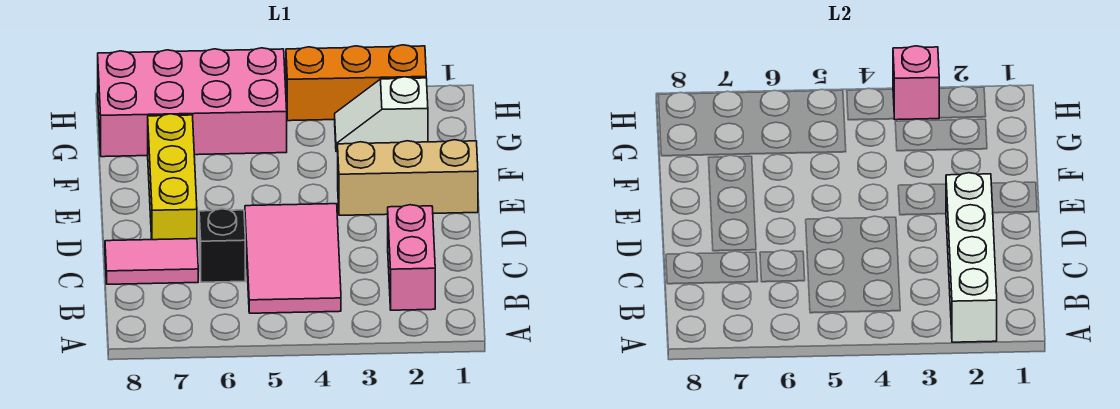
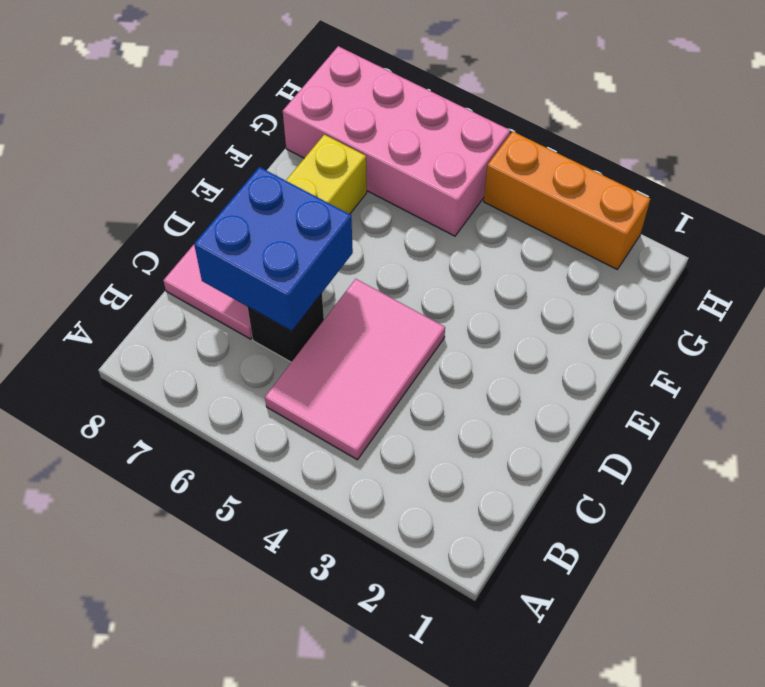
blue 2x2 brick [194,167,353,331] -> none
none -> pink 1x2 brick [388,205,435,310]
none -> tan 1x3 brick [338,140,478,215]

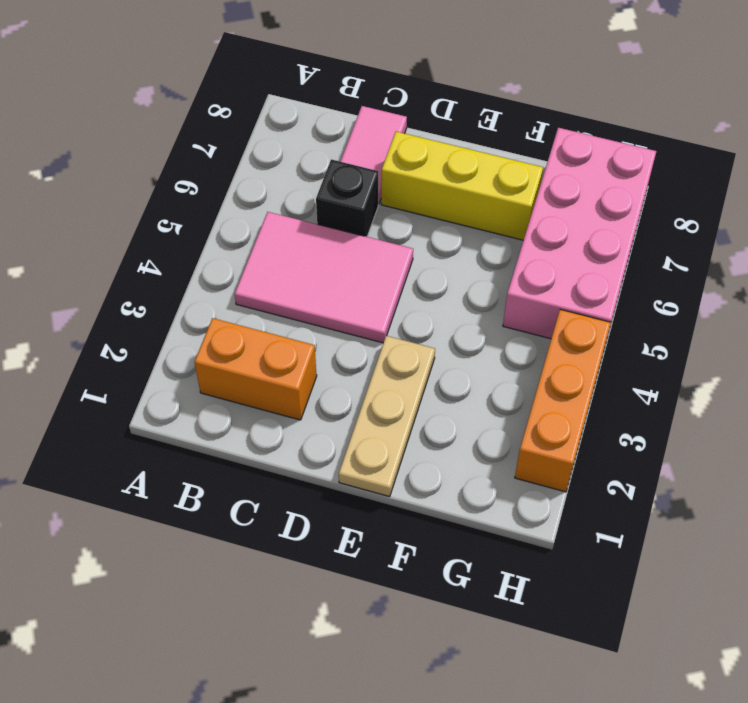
orange 1x2 brick [194,318,317,420] -> pink 1x2 brick [388,205,435,310]
tan 1x3 plate [339,336,435,497] -> tan 1x3 brick [338,140,478,215]
none -> white 1x2 slope [335,77,428,152]
none -> white 1x4 brick [946,173,997,342]

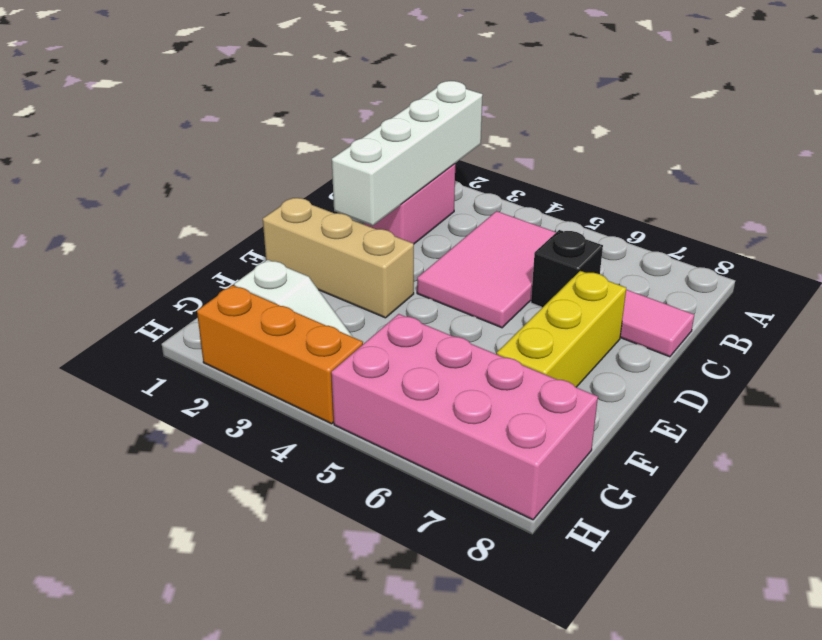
none -> pink 1x1 brick [893,46,939,120]

